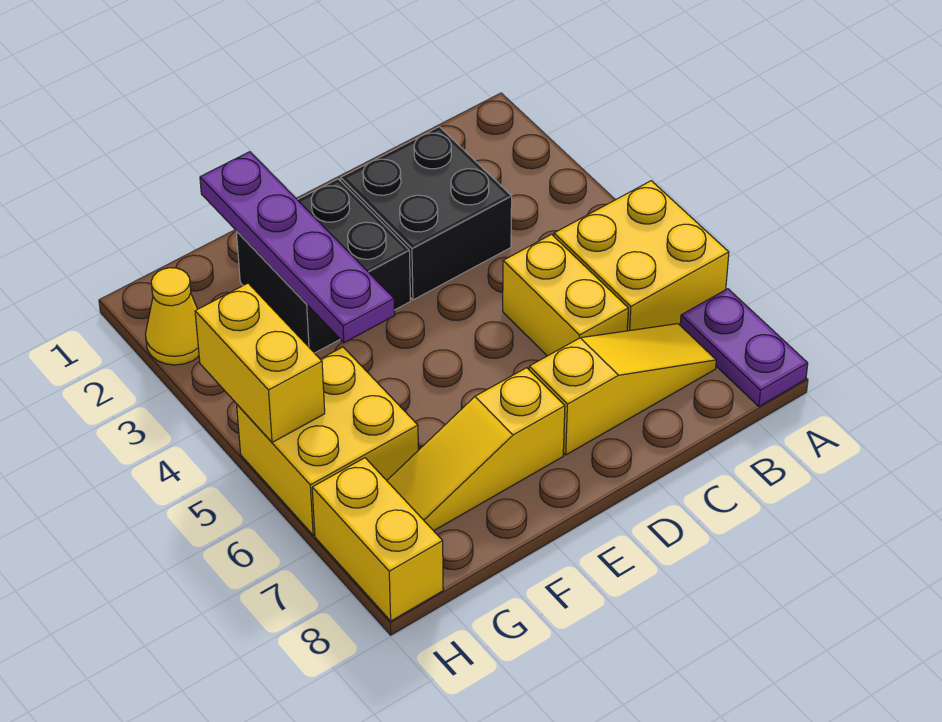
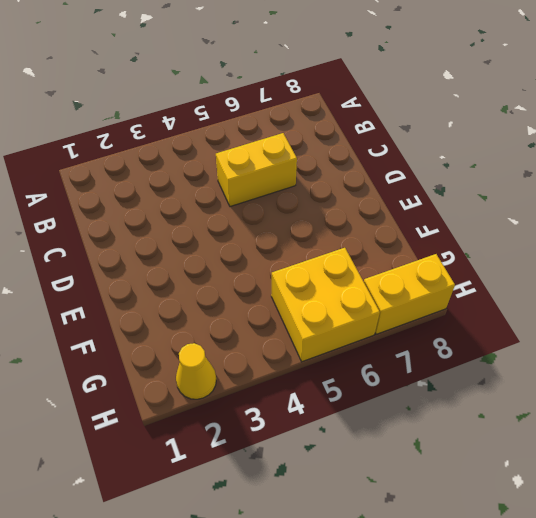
none -> yellow 2x2 brick [554,181,729,331]
none -> purple 1x2 plate [680,289,808,407]
none -> yellow 1x3 slope [529,324,716,455]

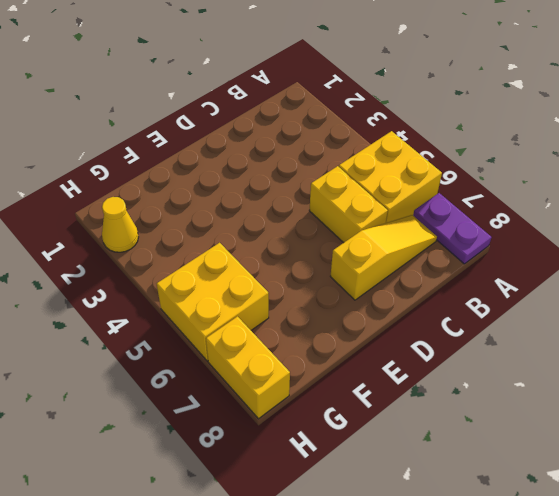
none -> black 2x2 brick [341,127,512,300]
none -> black 2x2 brick [236,179,410,353]
none -> yellow 1x3 slope [387,368,565,531]

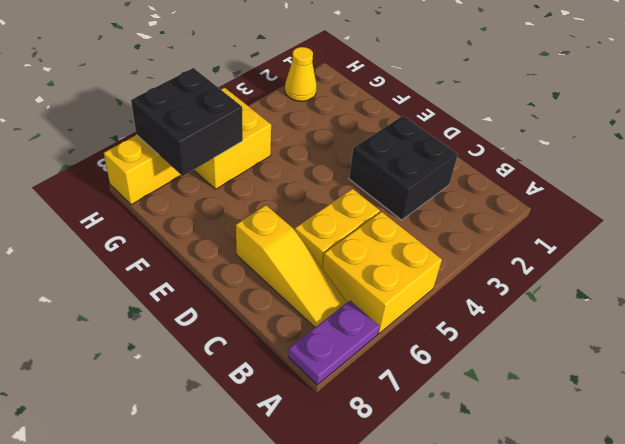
black 2x2 brick [131,68,243,176] -> black 2x2 brick moved to [236,179,410,353]
none -> yellow 1x3 slope [387,368,565,531]
none -> purple 1x4 plate [200,152,395,343]
none -> yellow 1x2 brick [195,283,325,442]

